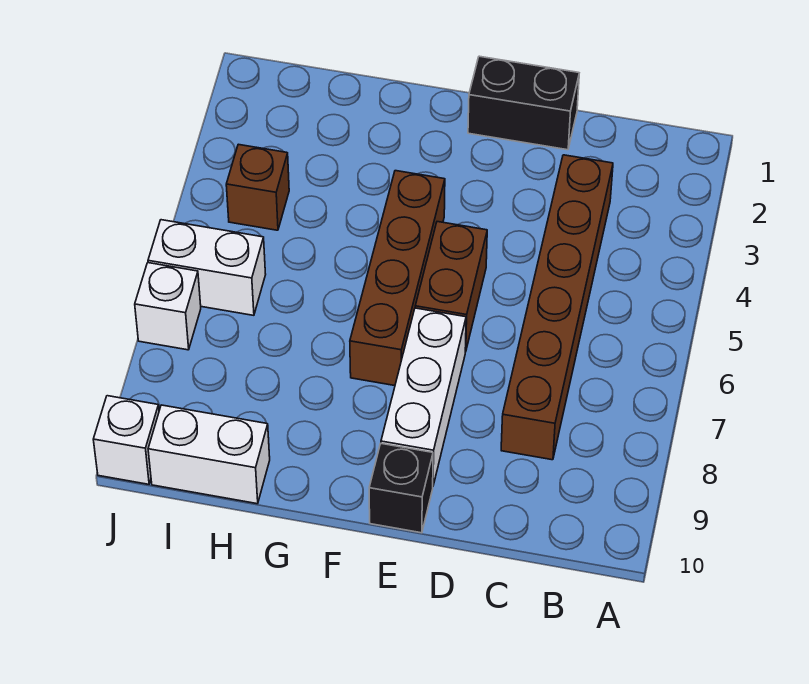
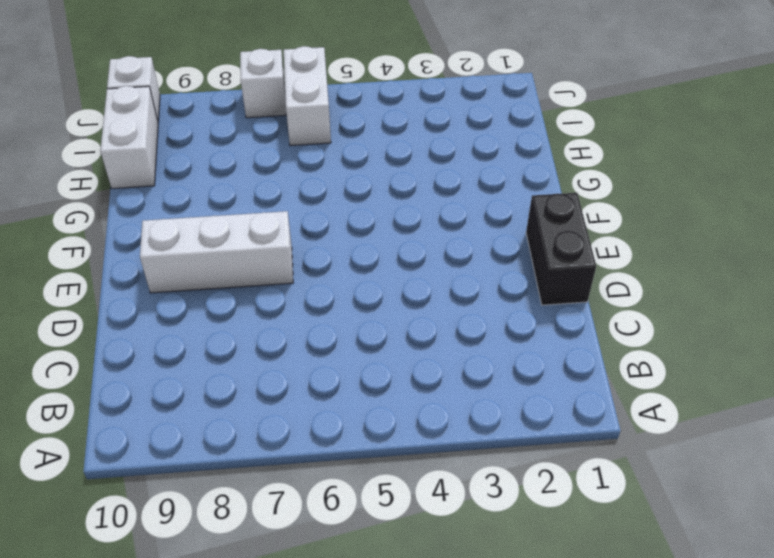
none -> brown 1x6 brick [501,155,613,460]
none -> brown 1x2 brick [415,222,487,352]

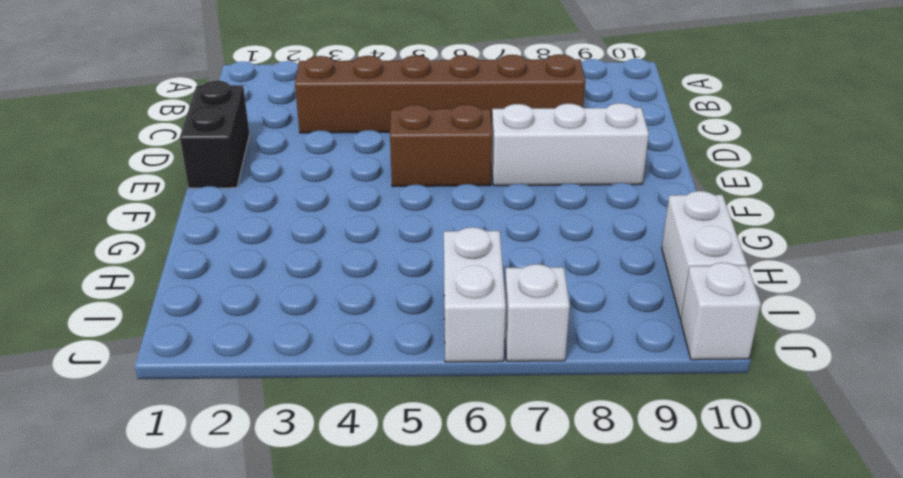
none -> black 1x1 brick [369,444,433,533]
none -> brown 1x4 brick [350,171,445,386]

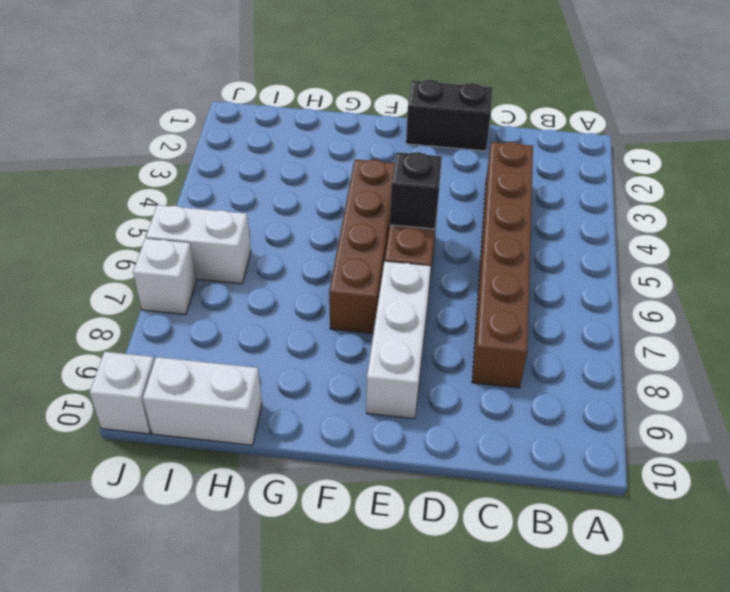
black 1x1 brick [390,152,442,229] -> black 1x1 brick moved to [369,444,433,533]
none -> brown 1x1 brick [226,144,289,230]

